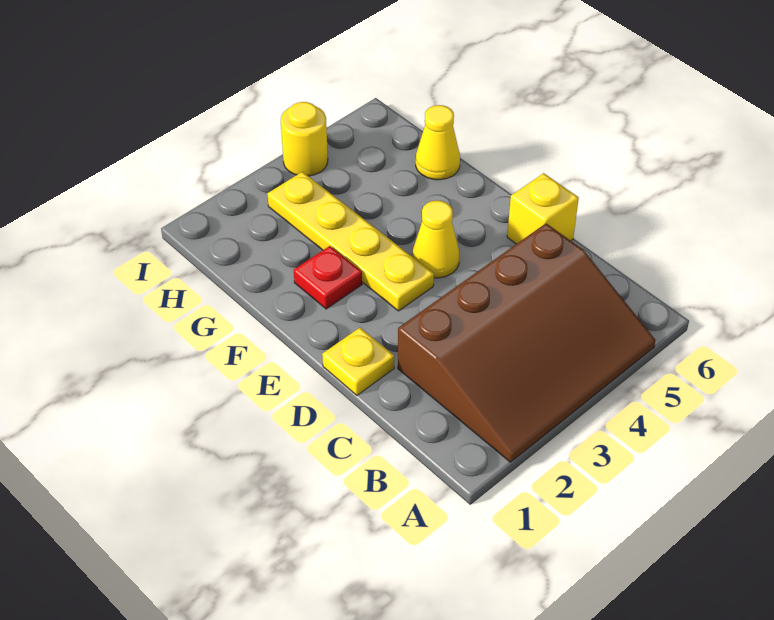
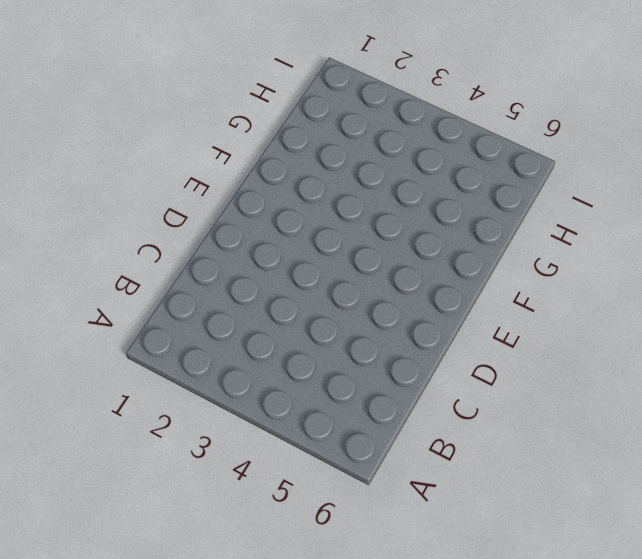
none -> brown 3x4 slope [398,223,656,462]
none -> yellow 1x1 plate [322,328,394,395]

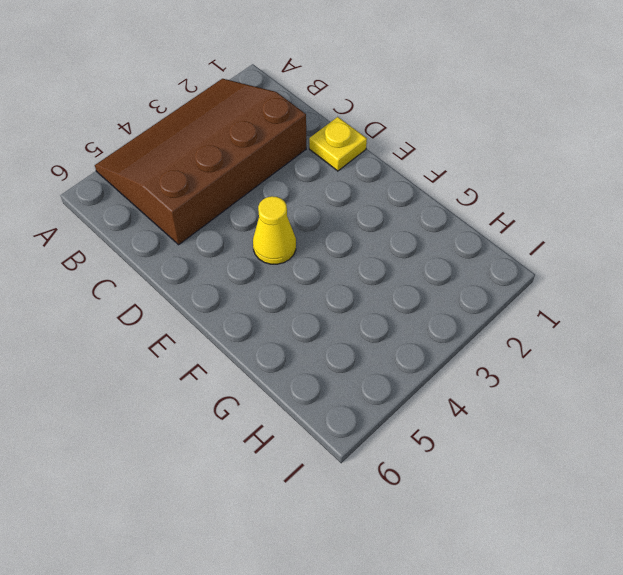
none -> yellow 1x1 brick [507,173,579,244]
none -> yellow 1x4 plate [267,172,434,311]

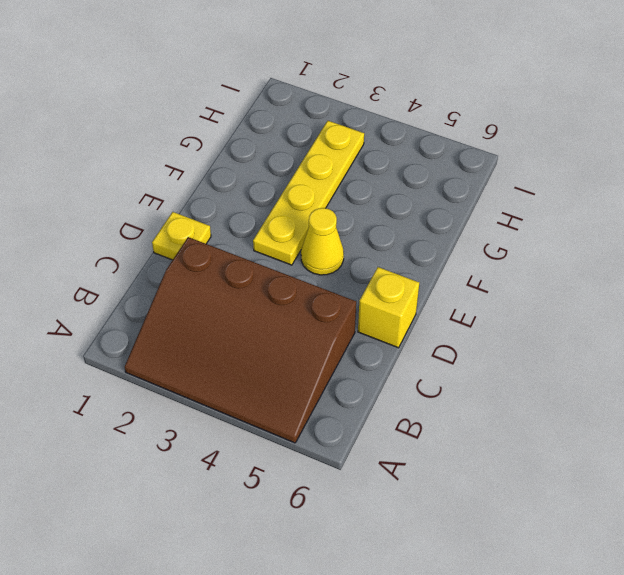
none -> red 1x1 plate [294,246,362,309]
none -> yellow 1x1 cone [416,105,460,180]

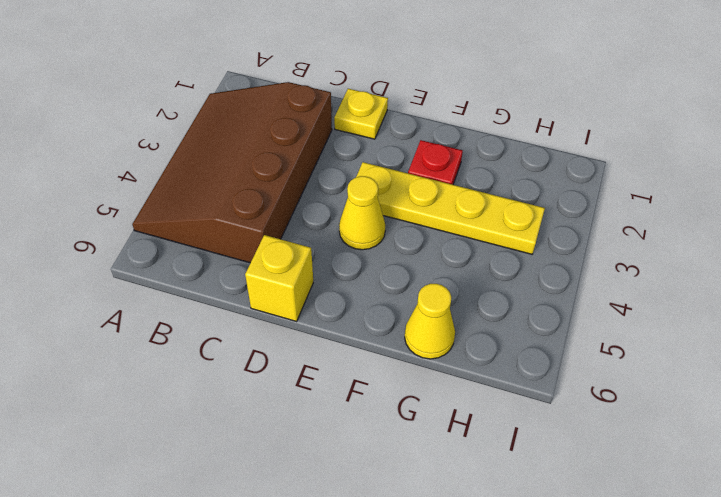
none -> yellow 1x1 round brick [281,102,328,176]

